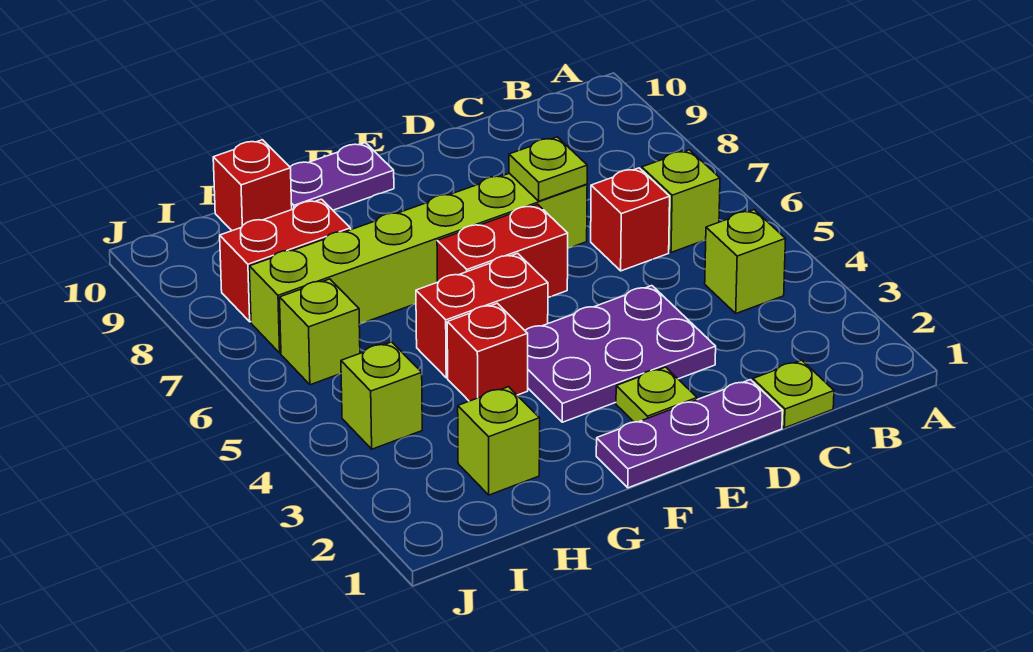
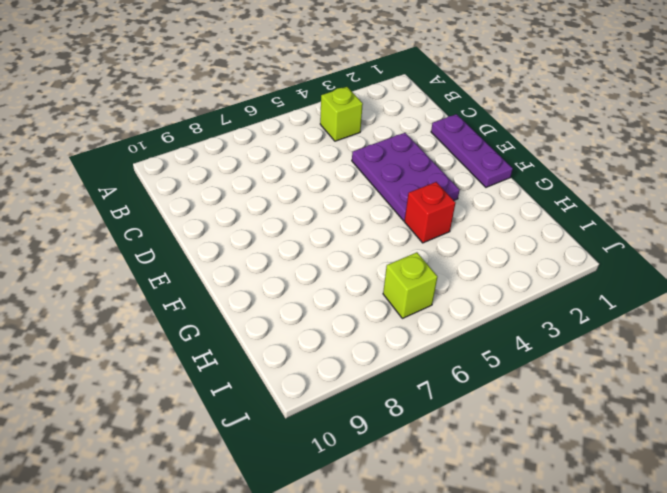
none -> lime 1x1 brick [642,150,720,252]
none -> lime 1x1 plate [753,360,834,428]
none -> red 1x1 brick [591,168,670,271]

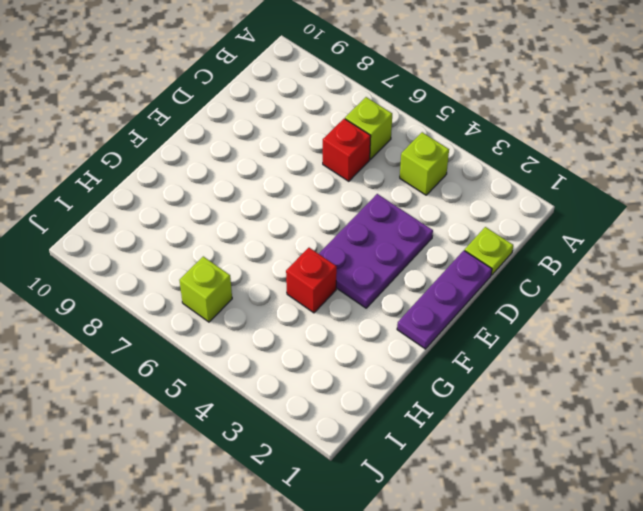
none -> lime 1x6 brick [249,173,587,353]
none -> lime 1x1 plate [616,367,697,422]
none -> red 1x2 brick [437,204,568,298]

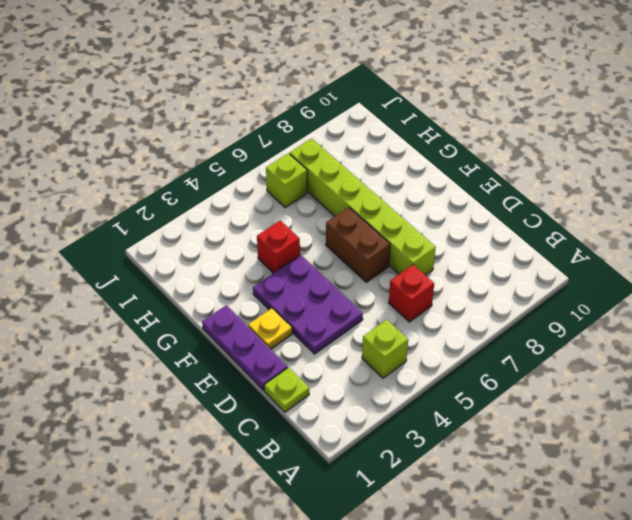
yellow 1x1 plate [248,308,292,349] -> lime 1x1 plate [616,367,697,422]
brown 1x2 brick [326,207,390,282] -> red 1x2 brick [437,204,568,298]
none -> lime 1x1 brick [642,150,720,252]
none -> red 1x2 brick [416,253,548,378]
none -> purple 1x2 plate [290,143,394,210]

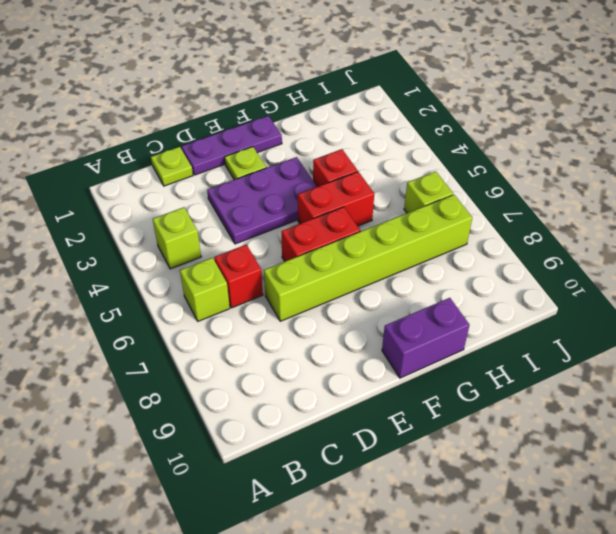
purple 1x2 brick [382,298,470,378] -> purple 1x2 plate [290,143,394,210]
none -> lime 1x1 brick [458,387,540,495]
none -> red 1x2 brick [220,199,351,322]
none -> red 1x1 brick [213,140,292,231]

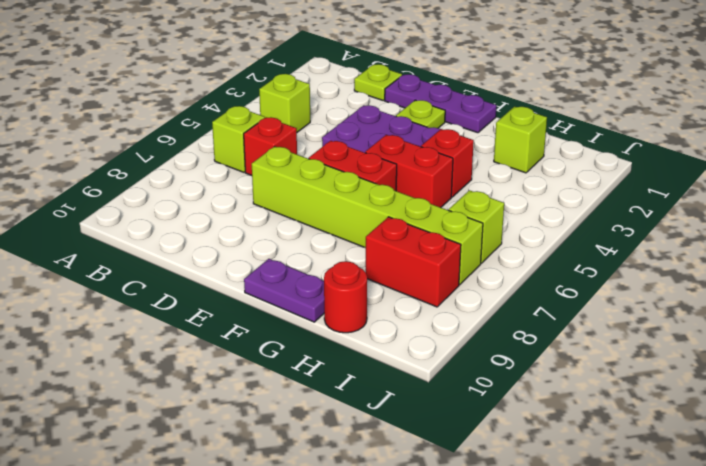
red 1x1 round brick [324,261,367,333] -> red 1x1 brick [213,140,292,231]
none -> lime 1x1 brick [341,342,422,449]
none -> lime 1x1 plate [509,137,587,201]

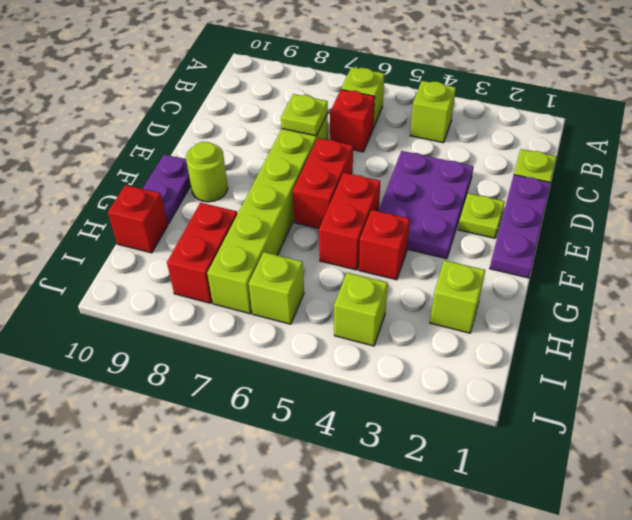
lime 1x1 round brick [186,142,228,202] -> none

